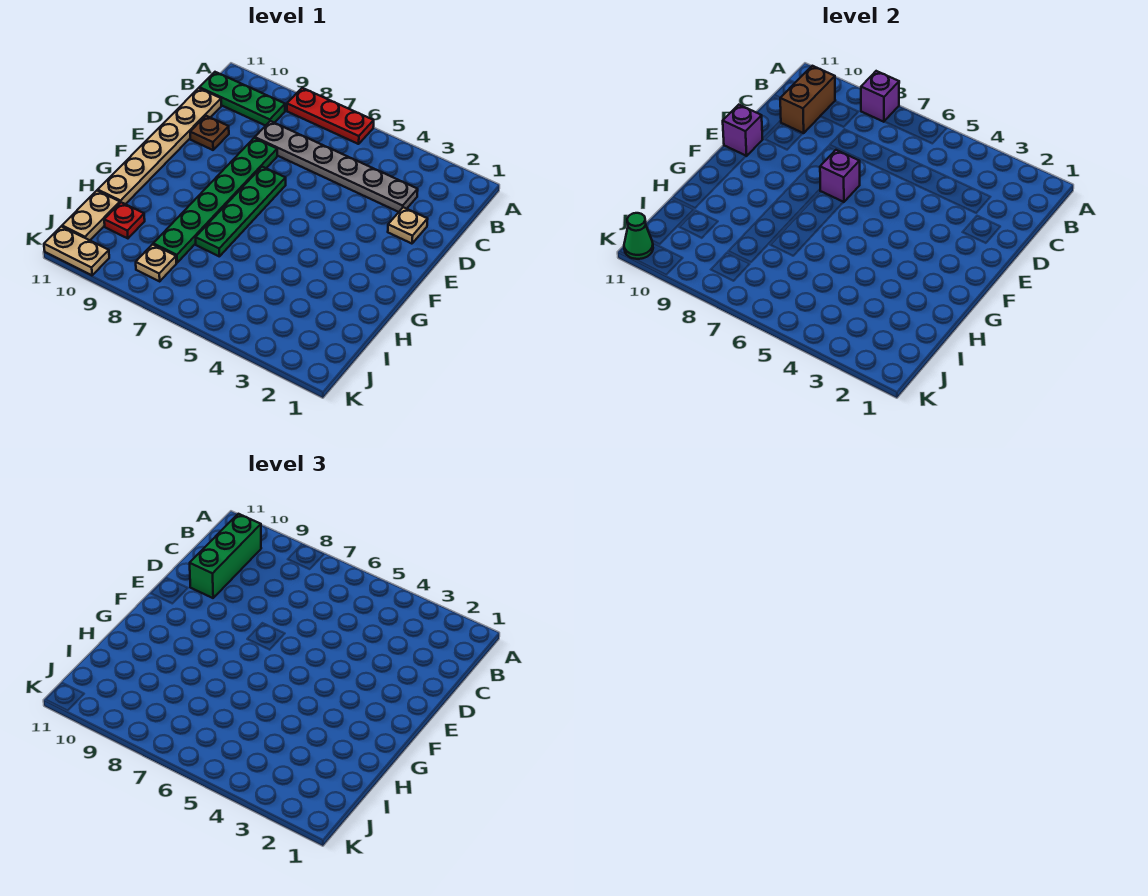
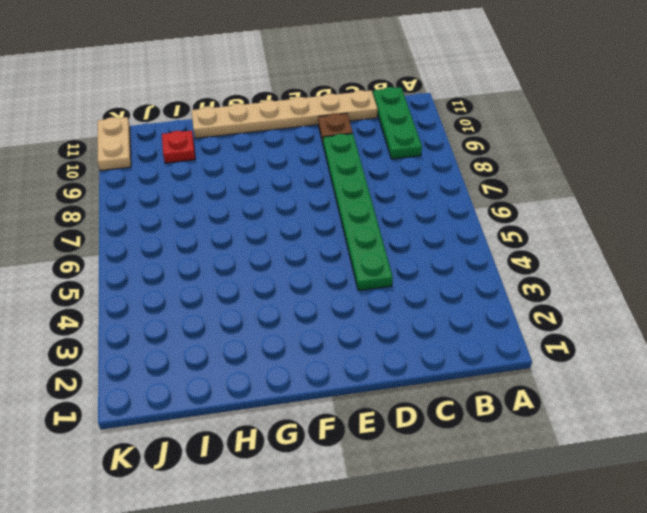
green 1x6 plate [323,134,393,291] -> green 1x6 plate turned to [153,138,277,263]
none -> red 1x3 plate [287,88,374,144]
none -> grey 1x6 plate [255,121,418,212]
none -> tan 1x1 plate [388,207,428,244]

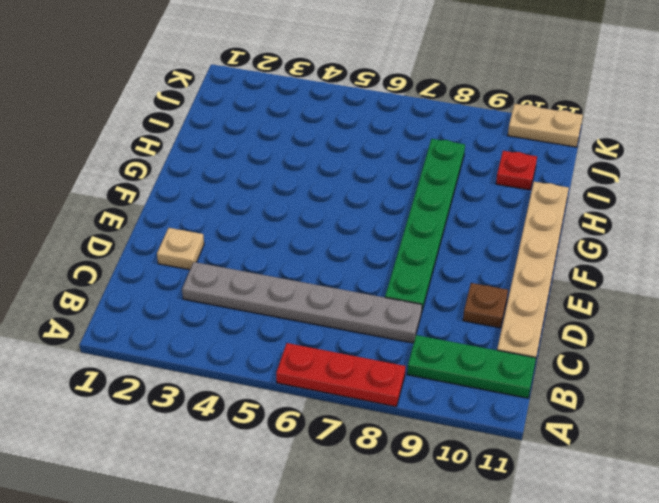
none -> green 1x4 plate [196,167,286,257]
none -> tan 1x2 plate [62,191,120,240]
none -> tan 1x1 plate [136,244,176,281]

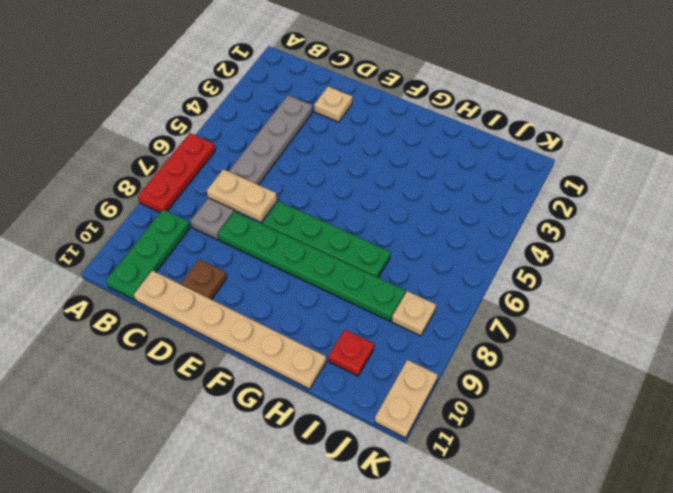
tan 1x2 plate [207,169,277,222] -> tan 1x2 plate moved to [62,191,120,240]
none -> purple 1x1 brick [861,71,899,122]
none -> brown 1x2 brick [780,66,835,133]
none -> purple 1x1 brick [820,150,860,202]

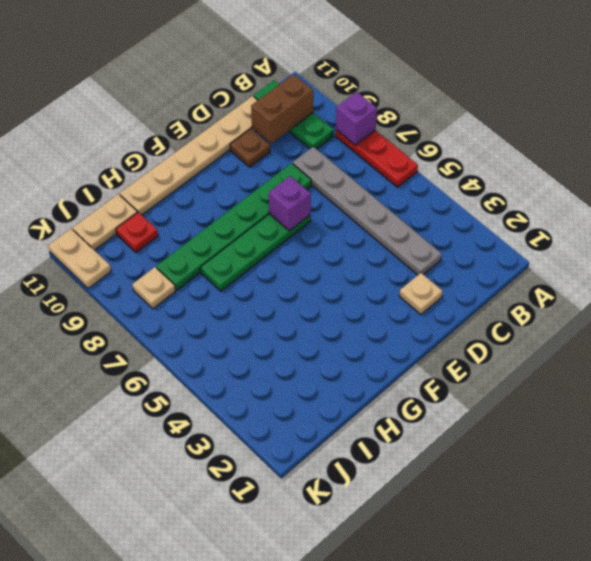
none -> purple 1x1 brick [723,105,763,156]
none -> green 1x1 cone [624,213,653,259]
none -> green 1x3 brick [190,514,261,598]

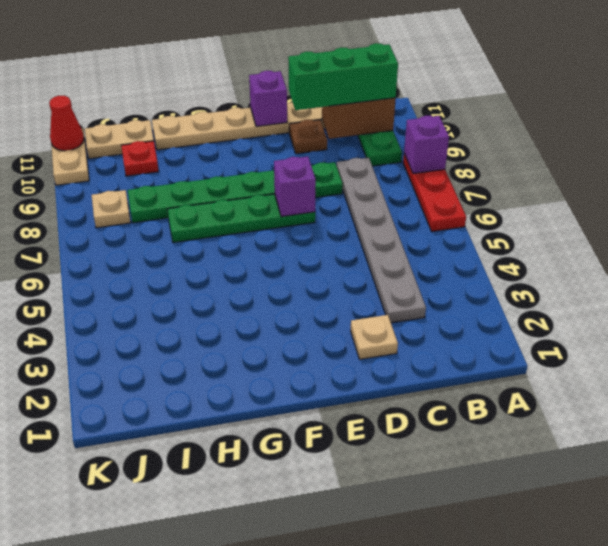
red 1x1 cone [49,96,84,151] -> green 1x1 cone [624,213,653,259]

